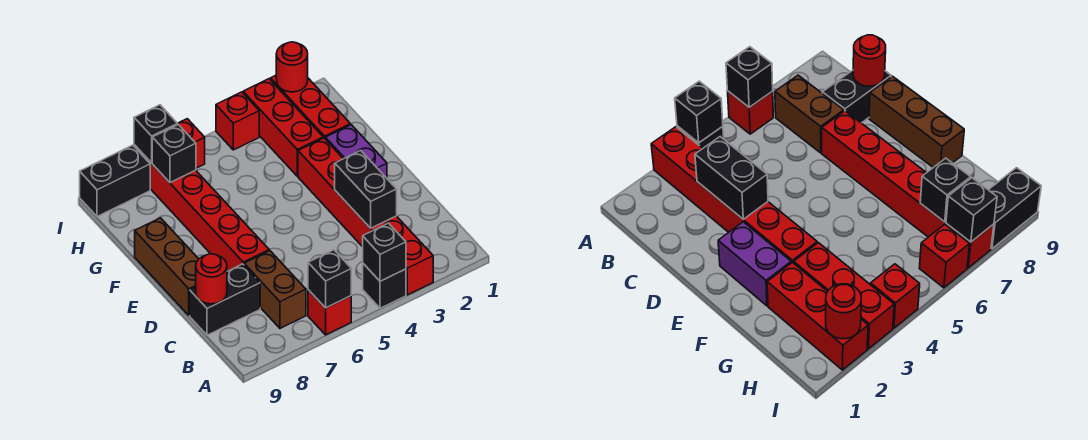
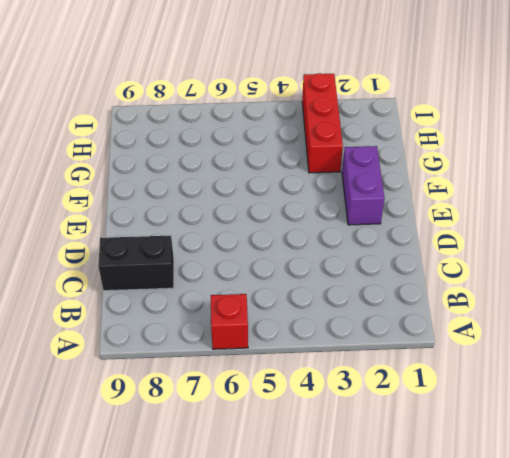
none -> red 1x6 brick [298,138,433,295]
none -> black 1x1 brick [363,264,406,308]
none -> brown 1x2 brick [244,251,306,328]

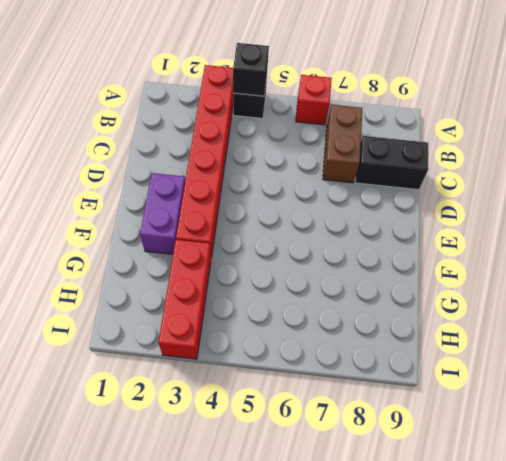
none -> red 1x6 brick [134,145,269,271]
none -> brown 1x3 brick [135,218,198,315]
none -> red 1x3 brick [270,75,350,138]

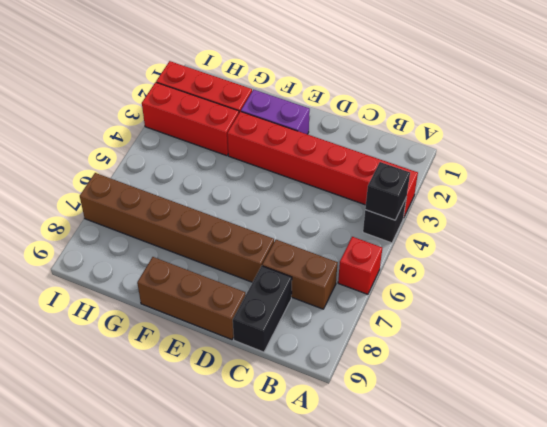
brown 1x6 brick [80,173,274,282] -> red 1x6 brick [134,145,269,271]
none -> red 1x1 brick [216,92,259,150]
none -> red 1x1 brick [178,119,205,168]
none -> black 1x2 brick [80,145,150,217]

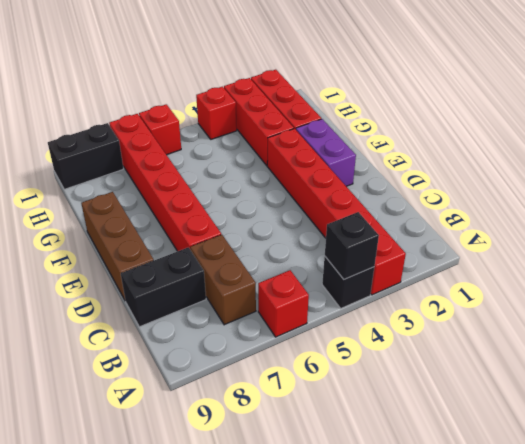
none -> black 1x1 brick [308,250,351,308]
none -> black 1x2 brick [335,151,397,228]
none -> red 1x1 round brick [196,254,227,304]

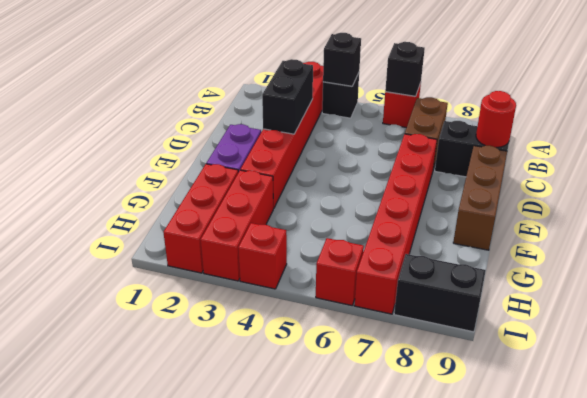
none -> black 1x1 brick [152,125,196,183]
none -> red 1x1 round brick [276,42,308,92]
none -> black 1x1 brick [134,105,178,163]

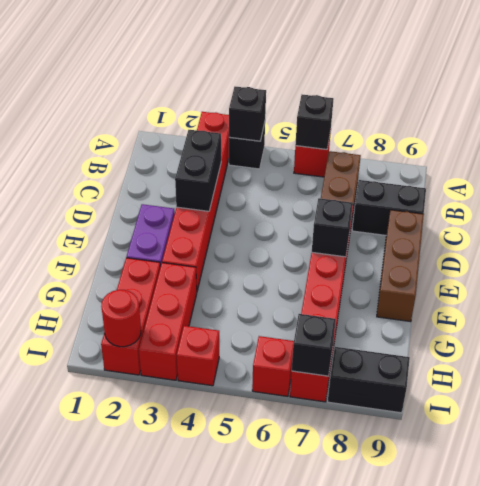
black 1x1 brick [312,198,353,257] -> black 1x1 brick moved to [152,125,196,183]
none -> red 1x1 round brick [196,254,227,304]

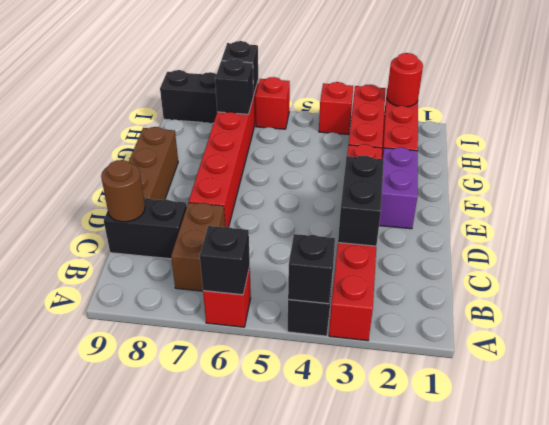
brown 1x1 round brick [101,160,145,222] -> red 1x1 round brick [196,254,227,304]

